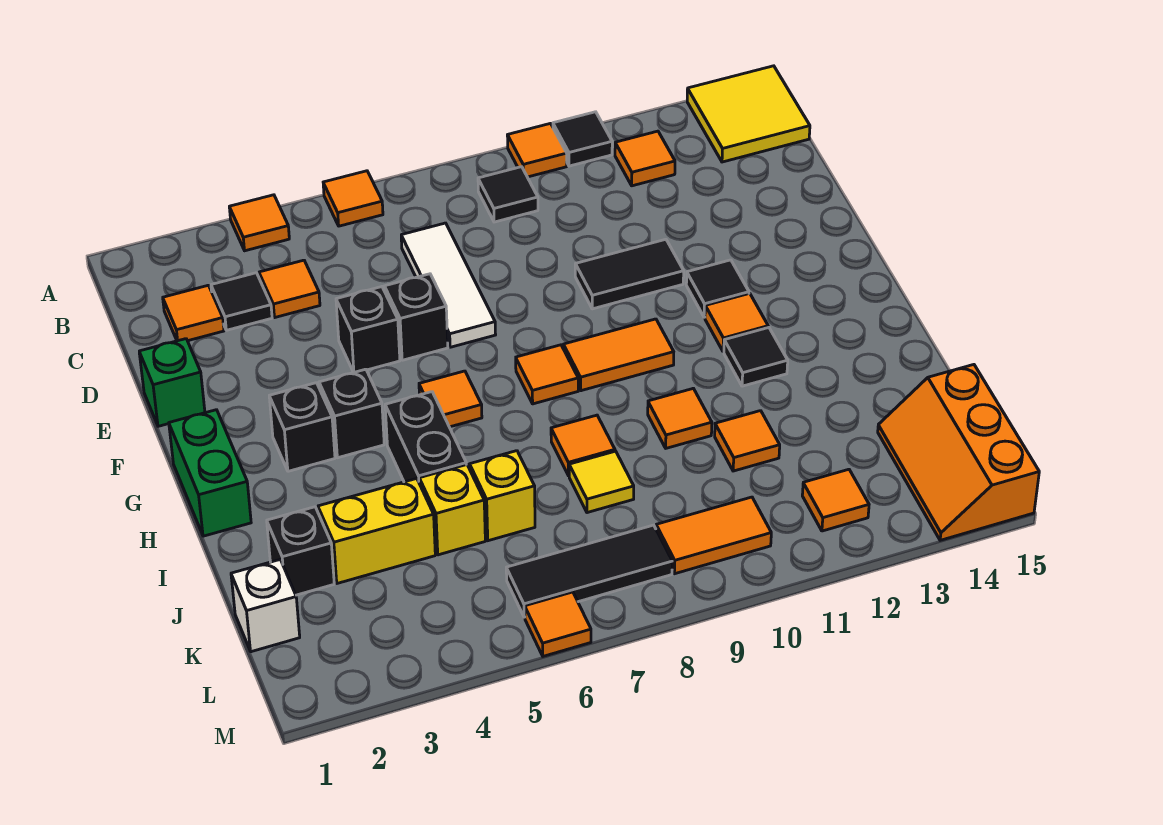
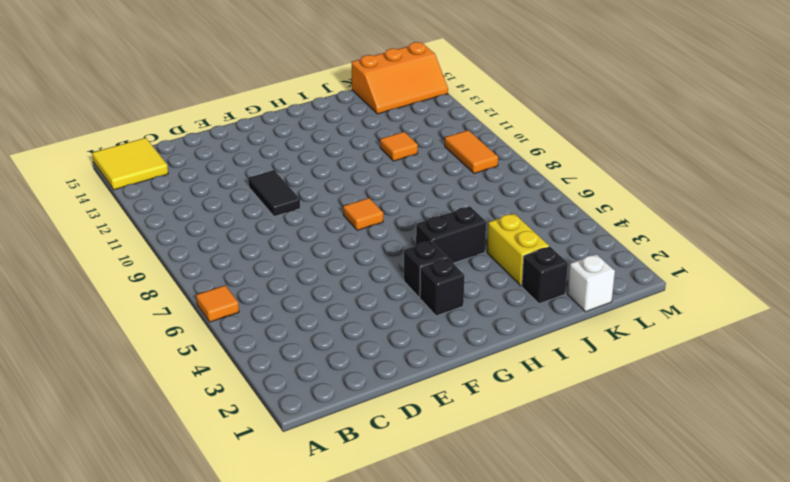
none -> orange 1x1 tile [229,195,289,251]
none -> orange 1x1 tile [507,124,567,177]
none -> black 1x1 tile [553,112,612,166]
none -> black 1x1 tile [478,167,538,222]

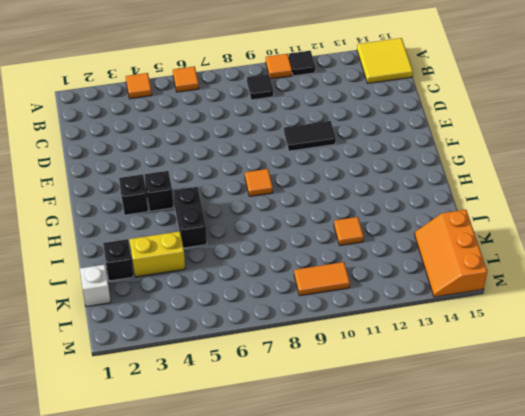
none -> orange 1x1 tile [615,131,675,186]
none -> orange 1x1 tile [163,285,224,341]
none -> black 1x1 tile [211,273,272,330]
none -> orange 1x1 tile [259,260,320,317]

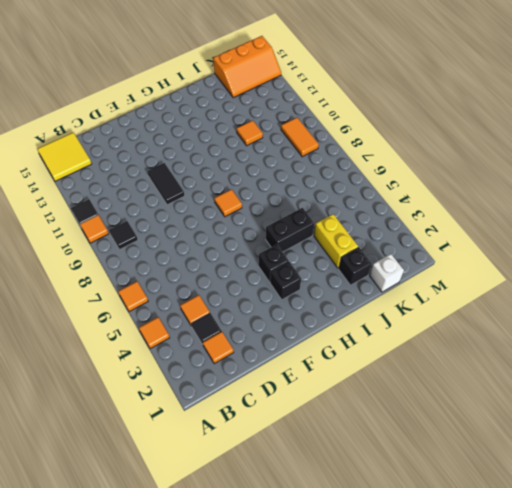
none -> orange 1x1 tile [615,131,675,186]
none -> white 1x3 tile [401,223,496,347]
none -> green 1x1 brick [139,339,205,426]
none -> black 1x1 brick [336,287,400,372]

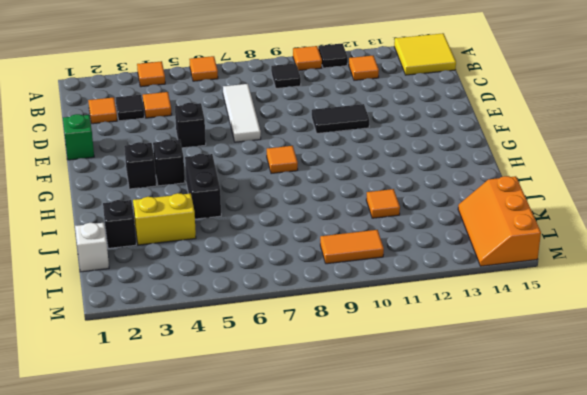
none -> black 1x1 brick [385,274,448,360]
none -> black 1x1 tile [686,260,749,317]
none -> green 1x2 brick [169,410,251,536]
none -> orange 1x1 tile [419,371,482,427]

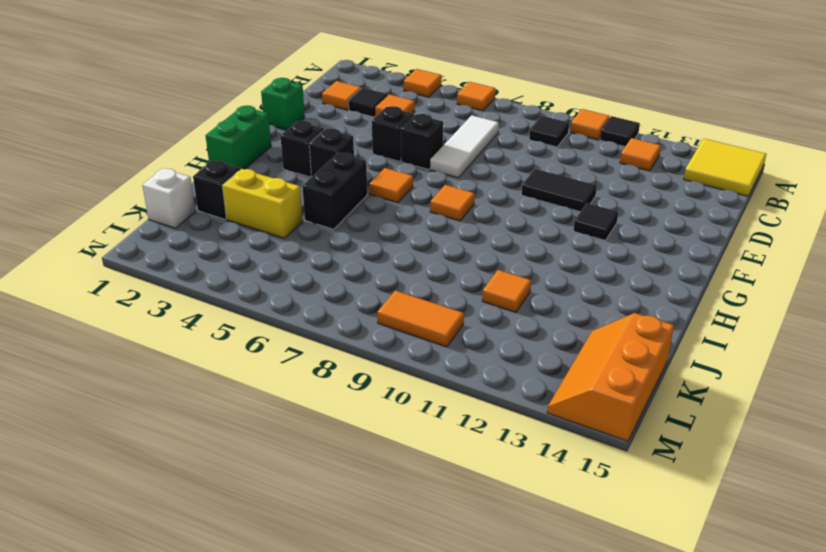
none -> orange 1x2 tile [564,319,674,391]
none -> orange 1x1 tile [705,293,768,351]
none -> black 1x1 tile [724,328,788,386]
none -> orange 1x1 tile [551,415,615,476]

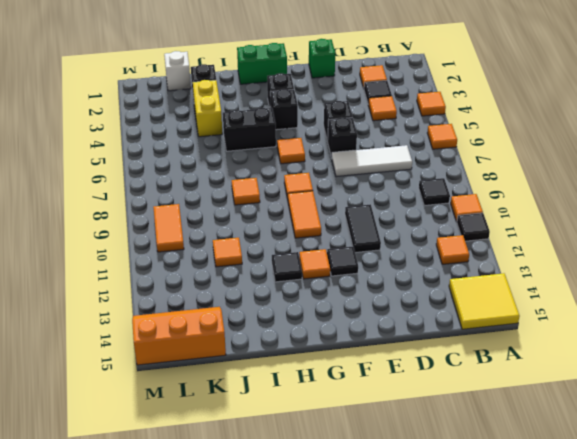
none -> orange 1x1 tile [648,388,712,448]
none -> yellow 1x1 brick [419,465,485,555]
none -> yellow 1x1 brick [470,451,535,541]
none -> yellow 1x1 tile [569,451,634,513]

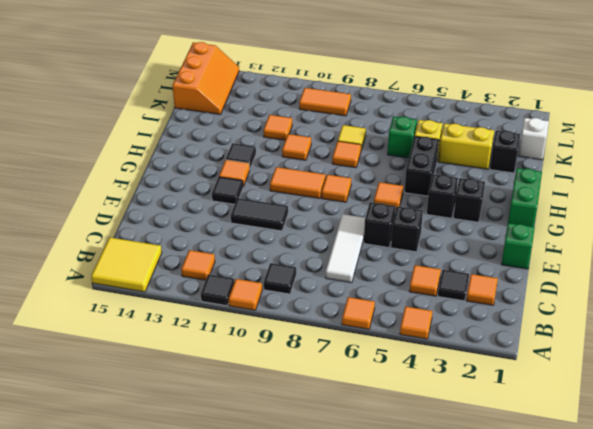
green 1x1 brick [388,116,417,158] -> yellow 1x1 brick [470,451,535,541]
none -> black 1x3 tile [506,525,672,617]
none -> orange 1x1 tile [802,469,869,531]
none -> orange 1x1 tile [525,592,591,656]

